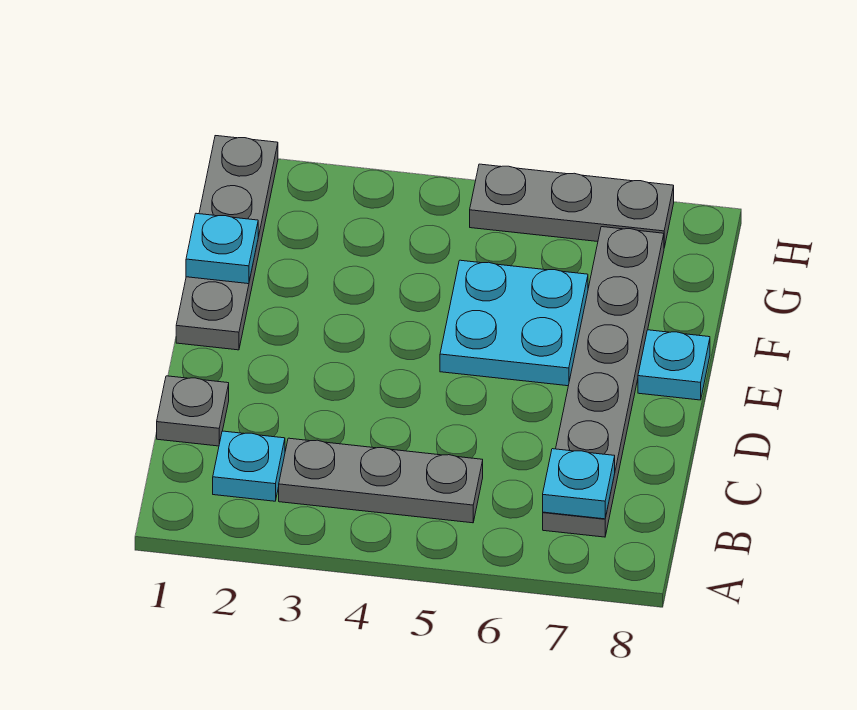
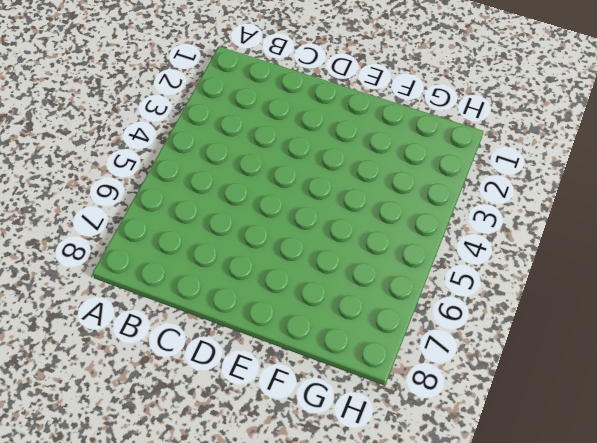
none -> cyan 1x1 plate [213,431,285,501]
none -> grey 1x3 plate [279,438,483,523]

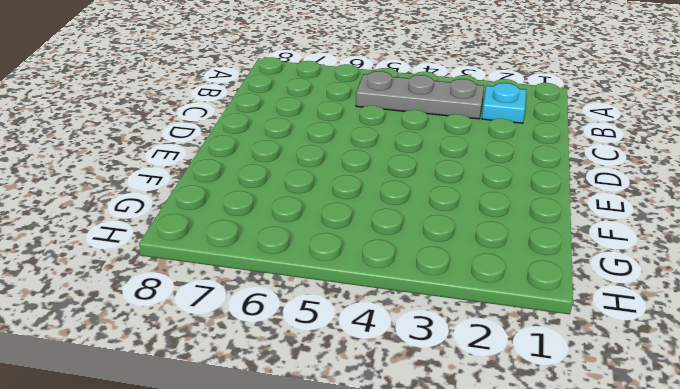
none -> grey 1x6 plate [543,227,664,537]
none -> grey 1x1 plate [157,376,229,446]

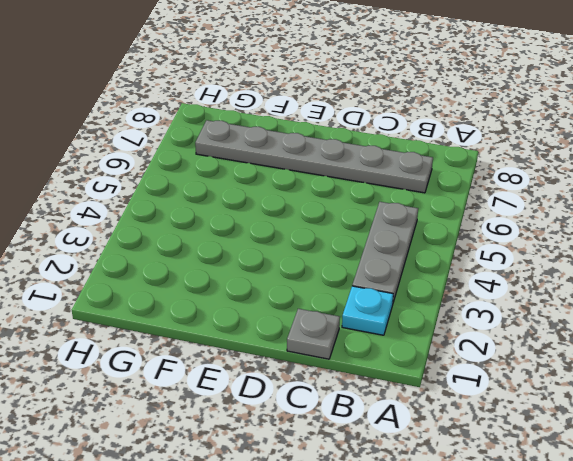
none -> grey 1x4 plate [176,136,278,350]
none -> cyan 2x2 plate [440,260,588,386]

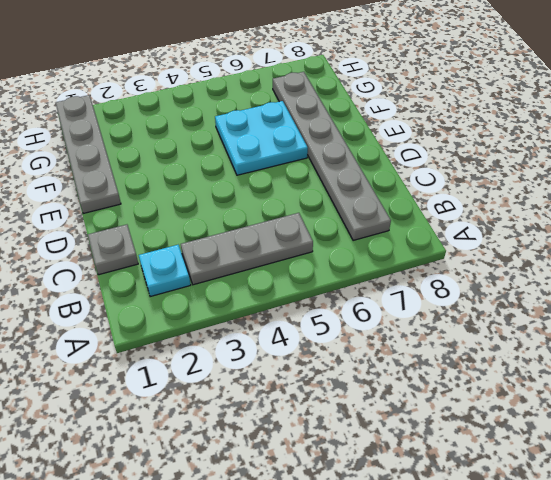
none -> cyan 1x1 plate [638,330,710,400]
none -> grey 1x3 plate [470,164,674,247]

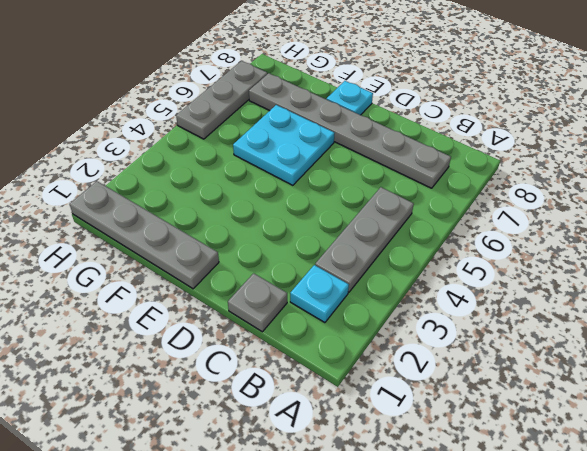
none -> cyan 1x1 plate [543,449,615,519]
none -> cyan 1x1 plate [186,213,258,284]

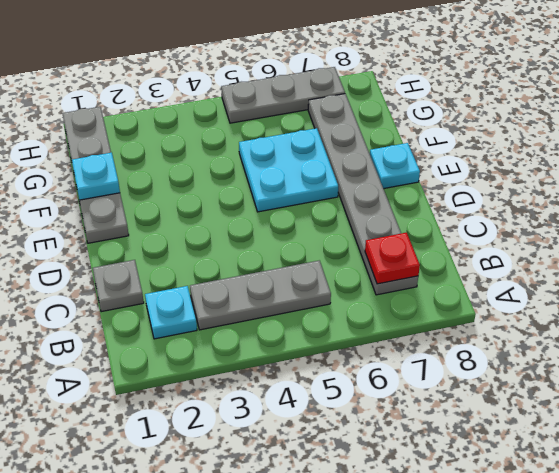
red 1x1 plate [365,233,420,284] -> cyan 1x1 plate [543,449,615,519]

